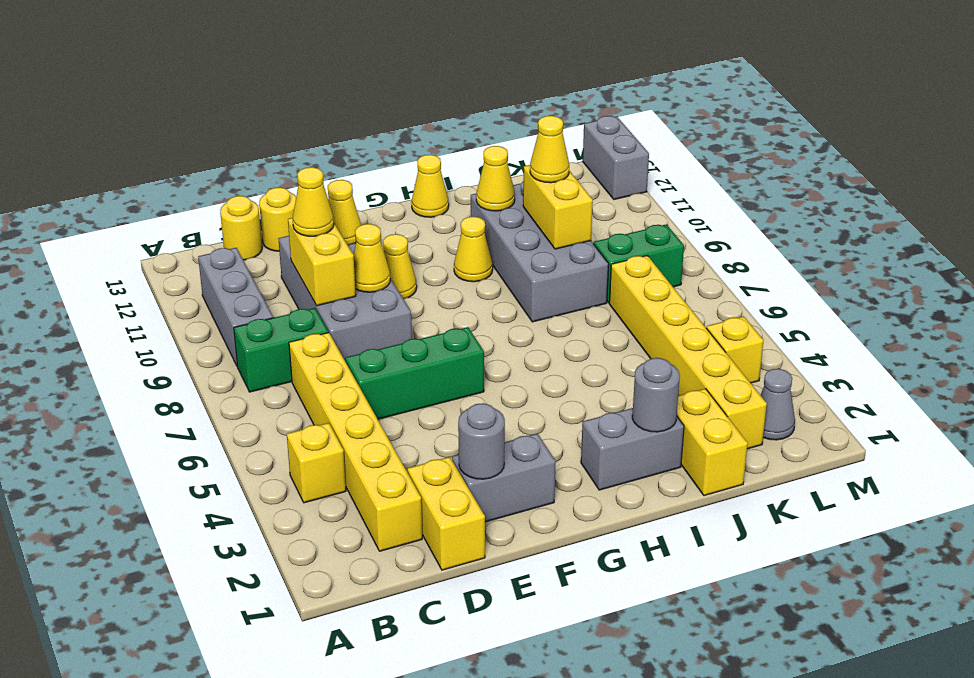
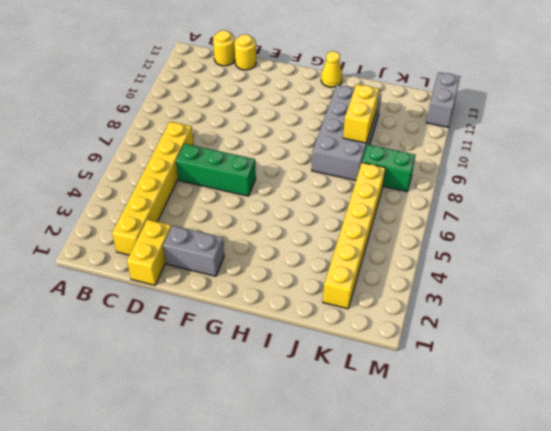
none -> yellow 1x1 brick [287,423,346,503]
none -> green 1x2 brick [234,308,328,392]
none -> grey 1x3 brick [198,248,273,366]
none -> grey 2x4 brick [278,236,412,362]

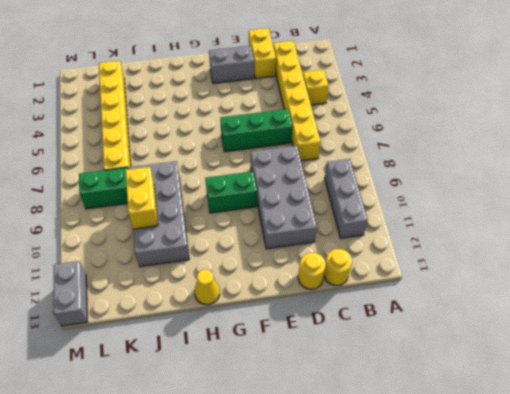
green 1x2 brick [205,171,257,213] -> green 1x2 brick moved to [234,308,328,392]
none -> yellow 1x1 cone [383,234,417,299]
none -> grey 1x2 brick [581,408,684,490]
none -> yellow 1x1 cone [454,217,493,282]
none -> yellow 1x2 brick [677,389,748,496]

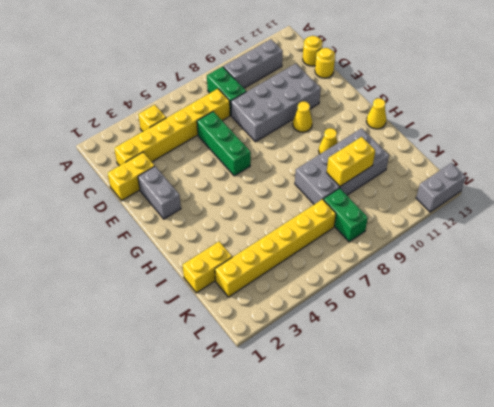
none -> grey 1x2 brick [581,408,684,490]
none -> grey 1x1 cone [761,369,795,440]
none -> yellow 1x1 brick [706,316,764,383]
none -> yellow 1x2 brick [288,218,356,306]

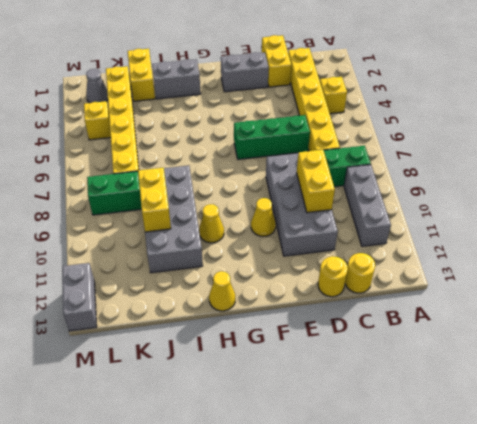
none -> grey 1x1 round brick [458,403,505,479]
none -> yellow 1x1 cone [353,224,390,292]
none -> yellow 1x1 cone [328,180,361,245]
none -> grey 1x1 round brick [632,358,680,432]

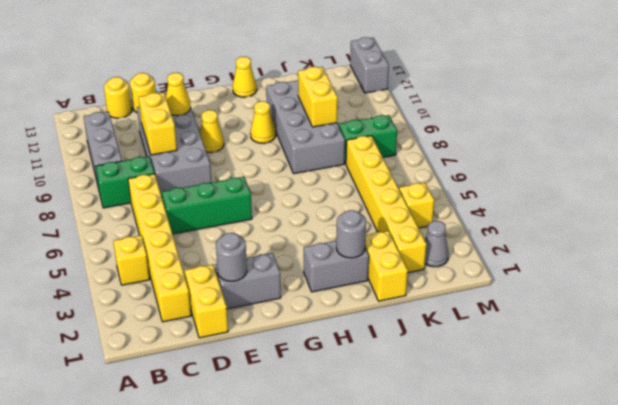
none -> yellow 1x1 cone [353,224,390,292]
none -> yellow 1x1 cone [476,146,515,211]
none -> yellow 1x1 cone [293,167,334,236]
none -> yellow 1x1 cone [530,116,569,183]

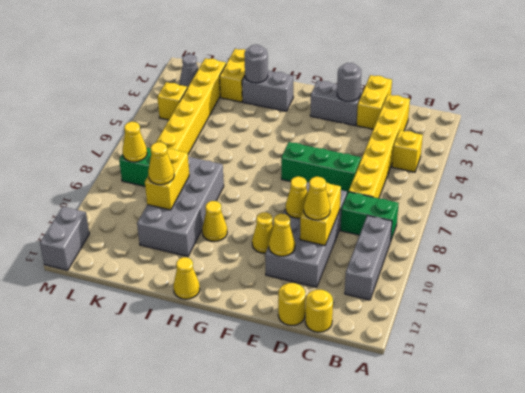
yellow 1x1 cone [123,122,147,162] -> yellow 1x1 cone moved to [476,146,515,211]

